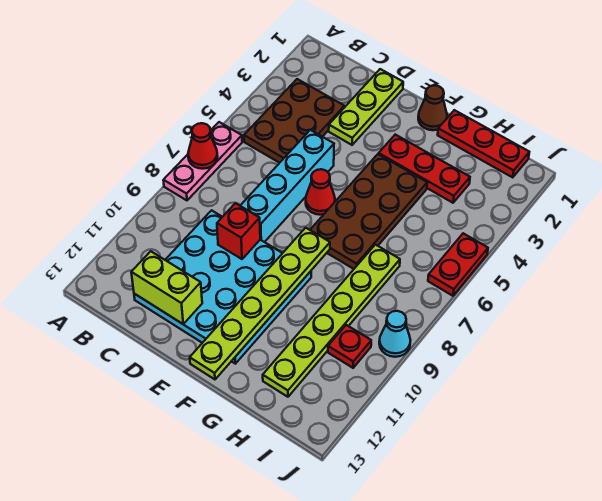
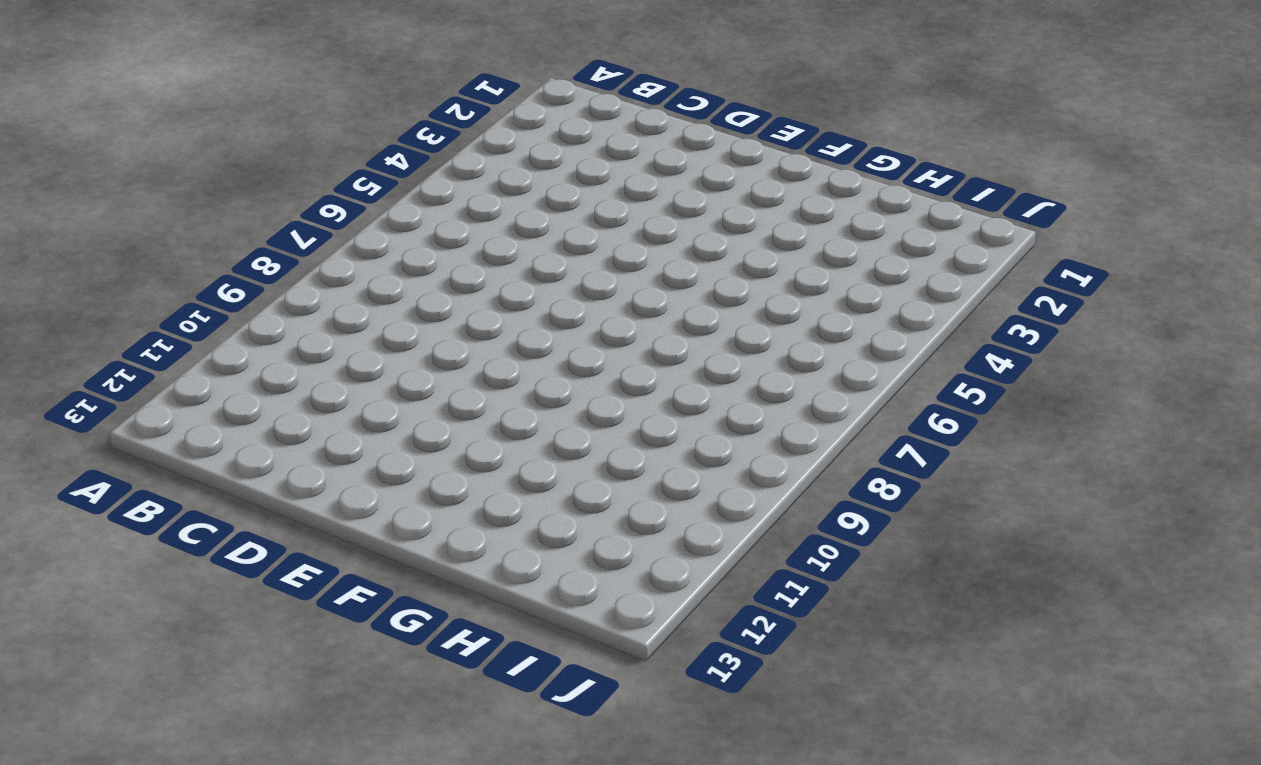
none -> pink 1x3 plate [163,122,242,200]
none -> brown 2x3 plate [244,79,344,163]
none -> cyan 4x4 plate [134,210,311,364]

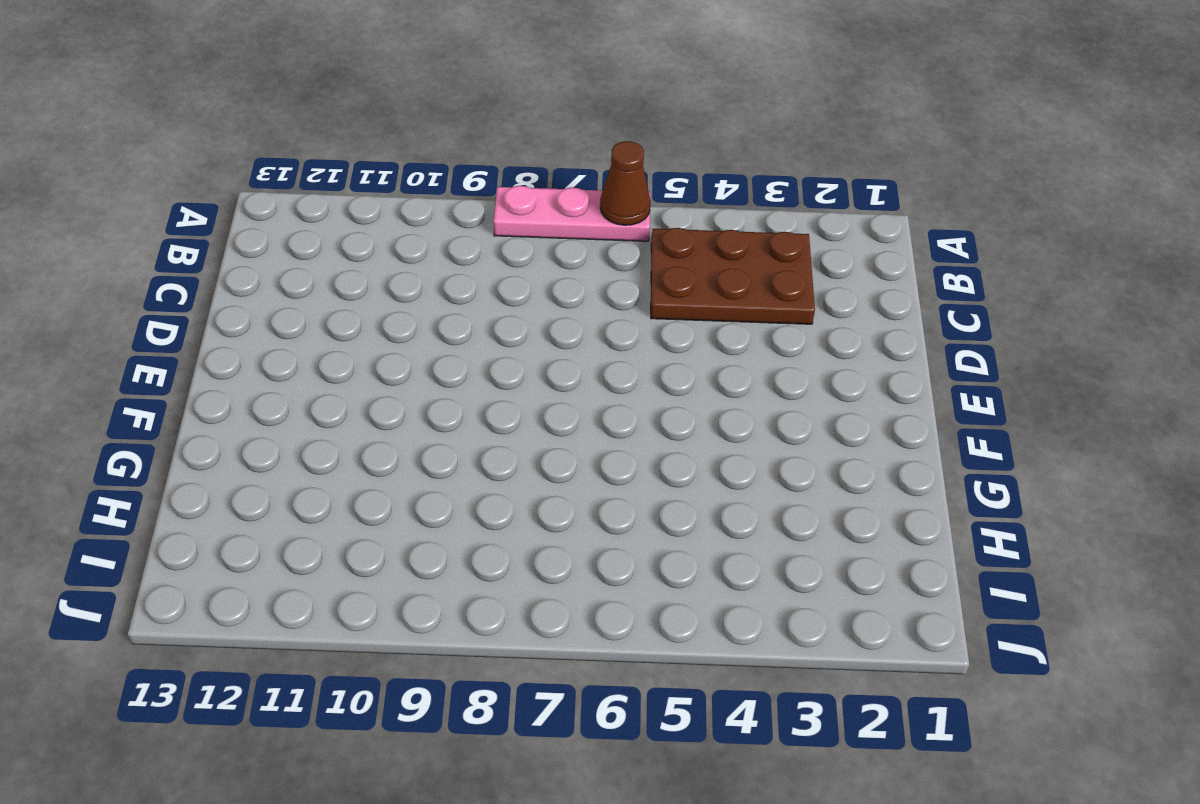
brown 1x1 cone [600,141,651,225] -> brown 1x1 cone moved to [418,85,447,130]
none -> cyan 4x4 plate [134,210,311,364]
none -> lime 1x3 plate [329,69,403,145]
none -> cyan 1x4 brick [240,130,334,242]

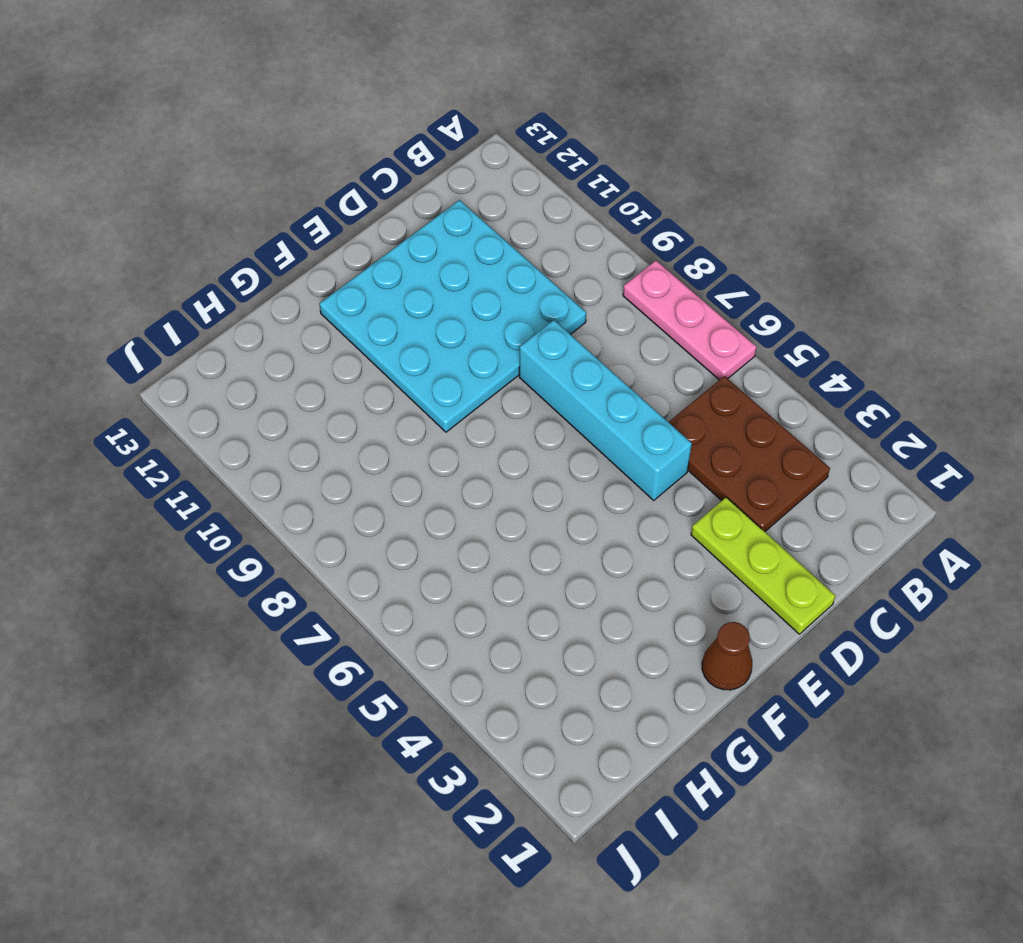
none -> red 1x1 cone [306,169,335,215]
none -> red 1x3 plate [379,135,470,203]
none -> brown 2x4 plate [310,154,427,269]

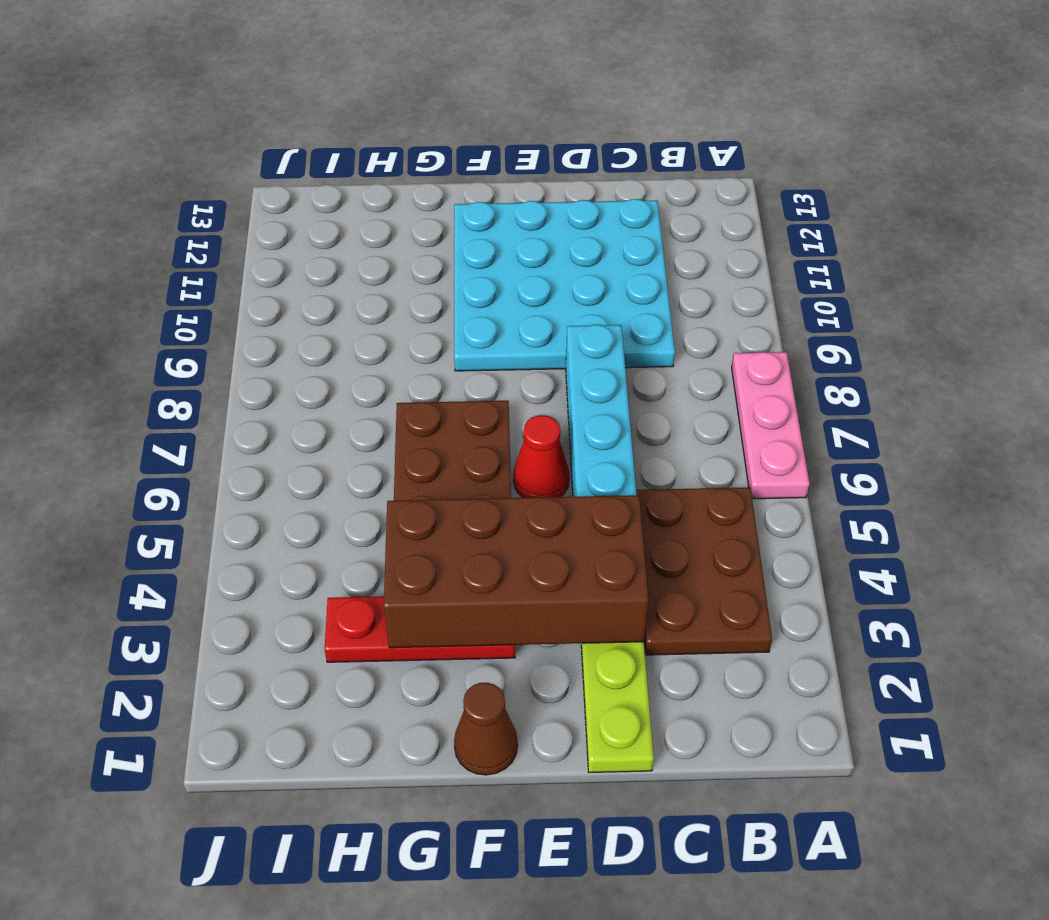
brown 2x4 brick [384,495,649,648] -> none
none -> red 1x3 plate [438,110,529,177]
none -> lime 1x6 plate [263,245,400,397]
none -> red 1x1 plate [328,325,371,368]

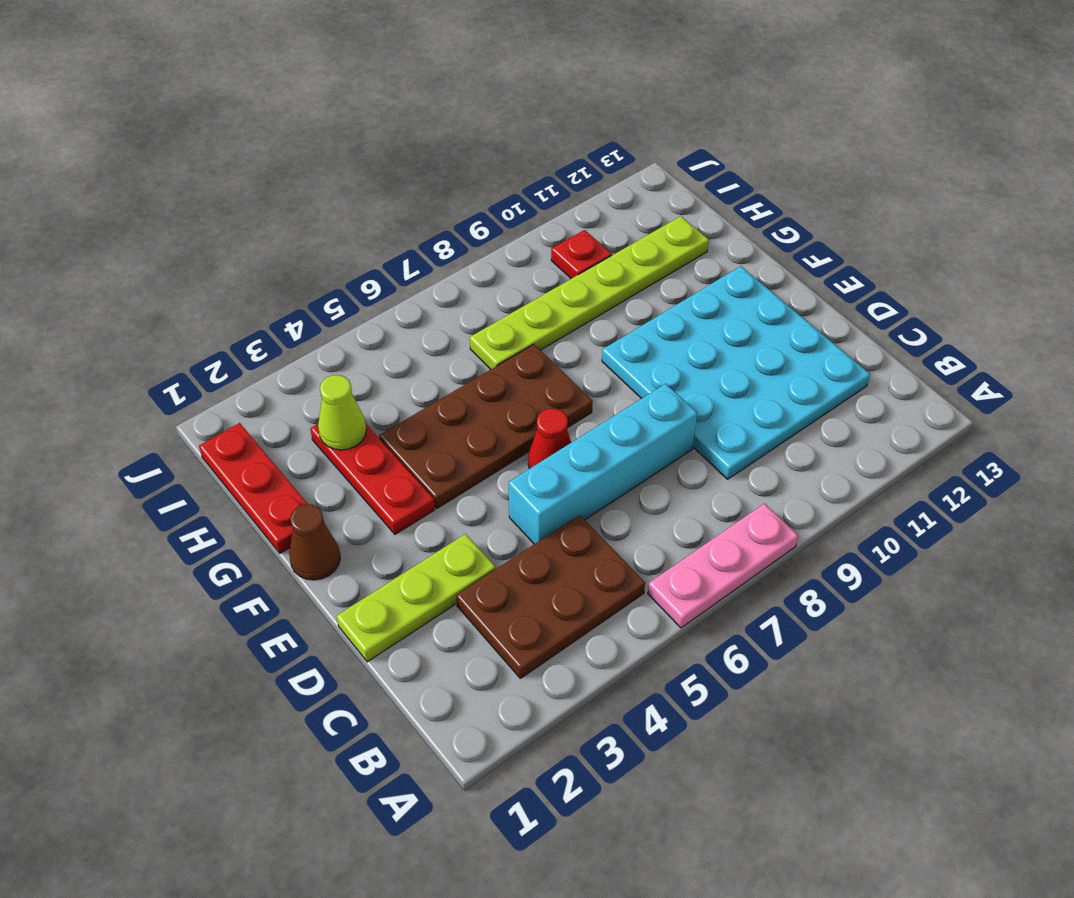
lime 1x1 cone [318,375,367,450] -> none
none -> red 1x2 plate [428,233,488,296]
none -> cyan 1x1 cone [379,311,410,357]
none -> red 1x1 cone [188,123,218,169]

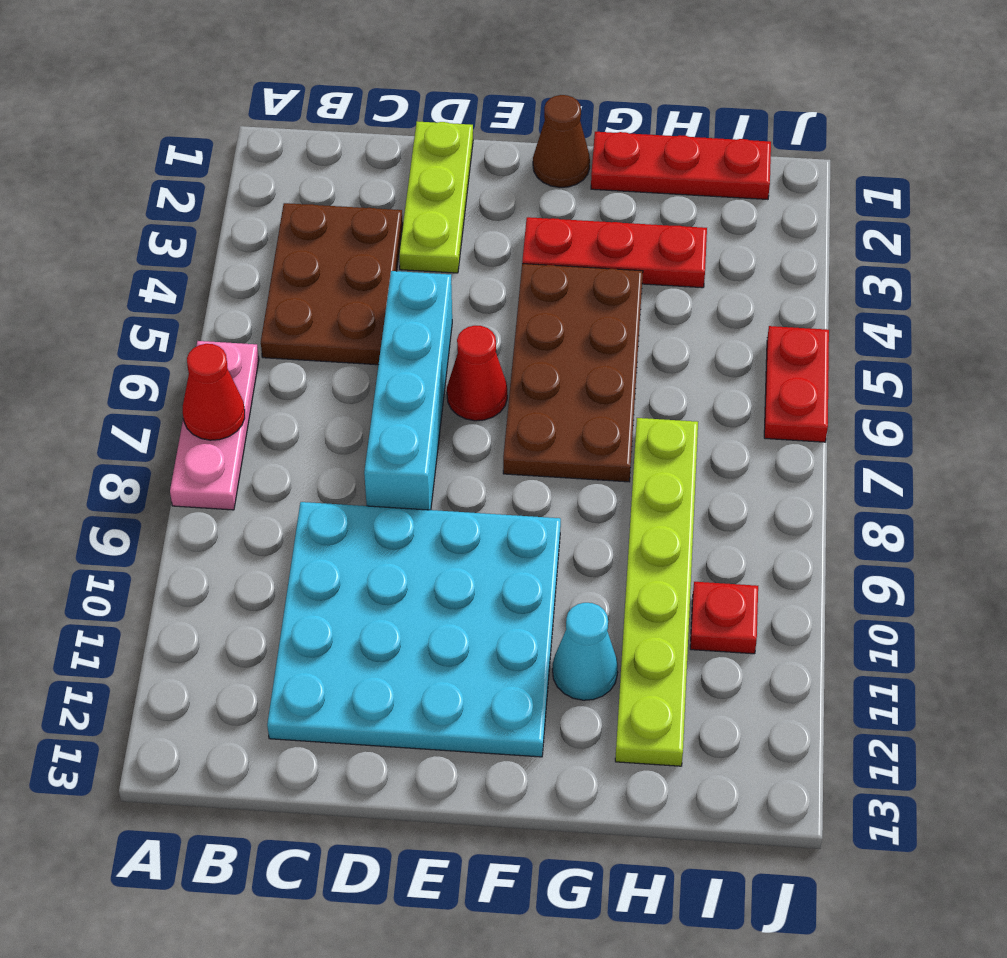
cyan 1x1 cone [553,603,618,700] -> cyan 1x1 cone moved to [379,311,410,357]
none -> lime 1x2 brick [131,251,202,324]
none -> red 1x1 brick [217,203,260,259]
none -> lime 1x6 plate [190,228,330,379]

